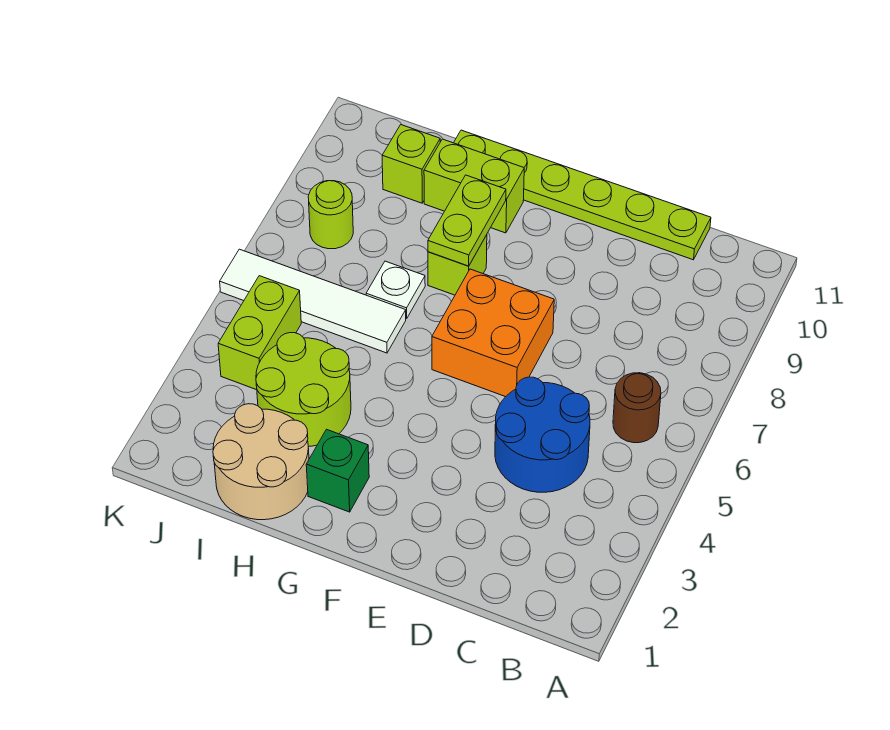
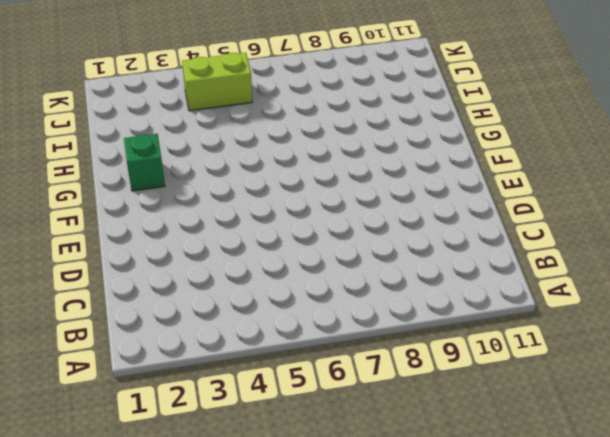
none -> brown 1x1 round brick [613,373,661,443]
none -> blue 2x2 round brick [495,377,590,492]
none -> lime 1x6 plate [454,130,711,260]

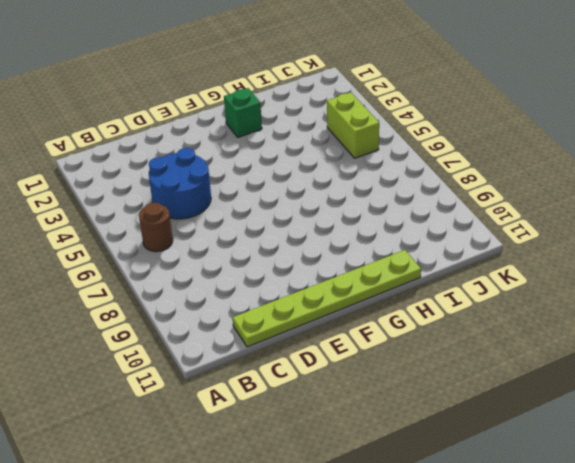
none -> orange 2x2 brick [432,269,554,397]
none -> lime 1x1 brick [428,235,487,295]
none -> lime 1x2 brick [424,139,524,233]

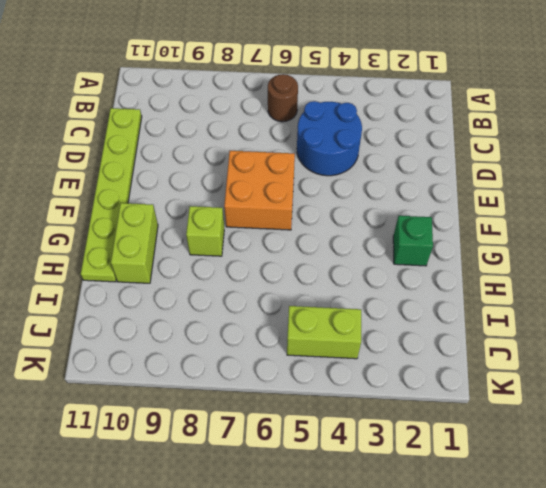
none -> tan 2x2 round brick [213,404,309,520]
none -> lime 2x2 round brick [256,333,351,447]
none -> white 1x4 tile [220,249,406,353]

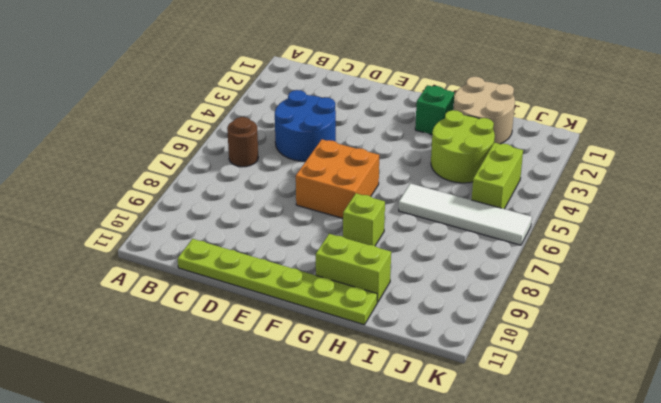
none -> white 1x1 plate [366,261,425,319]
none -> lime 1x1 brick [382,125,440,203]
none -> lime 1x1 round brick [308,181,353,249]

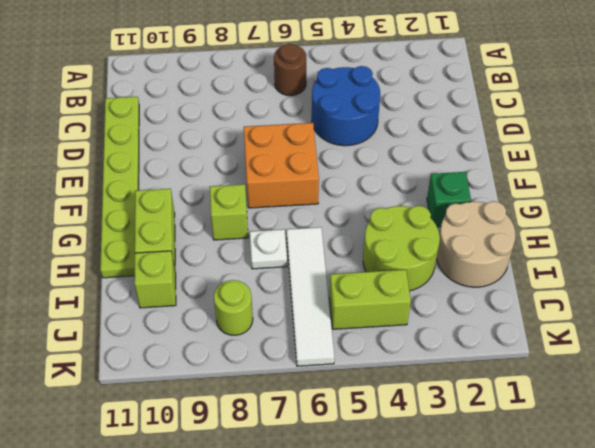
none -> lime 1x2 plate [428,175,506,266]

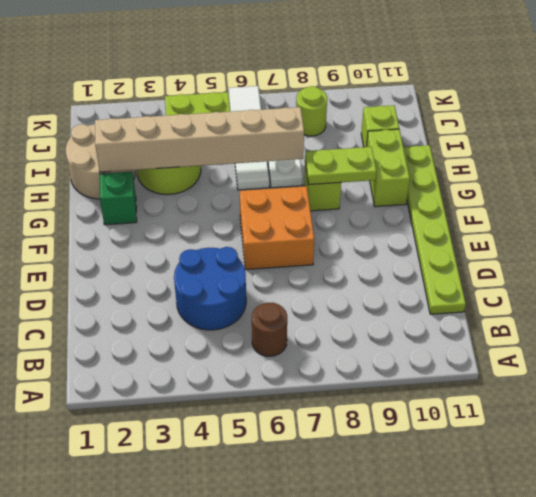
tan 1x6 brick [95,107,304,172] -> none

